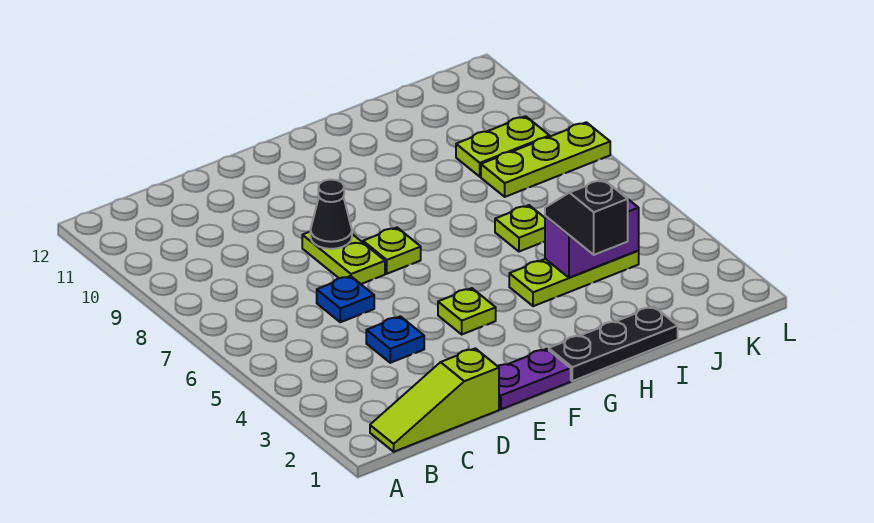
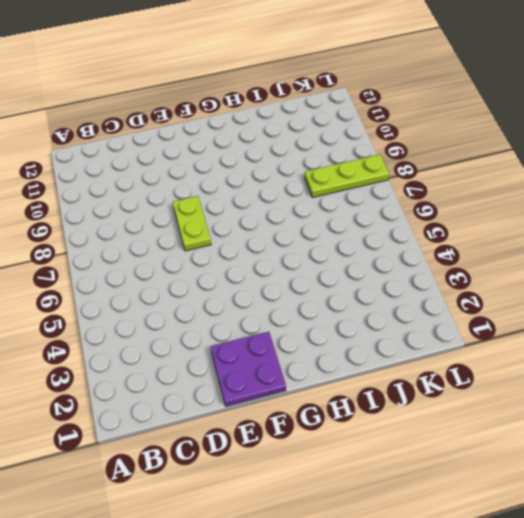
purple 2x2 plate [211,332,286,406] -> purple 1x2 plate [498,349,571,409]
none -> lime 1x3 slope [370,348,499,452]
none -> blue 1x1 plate [366,316,424,363]
none -> blue 1x1 plate [317,276,374,322]

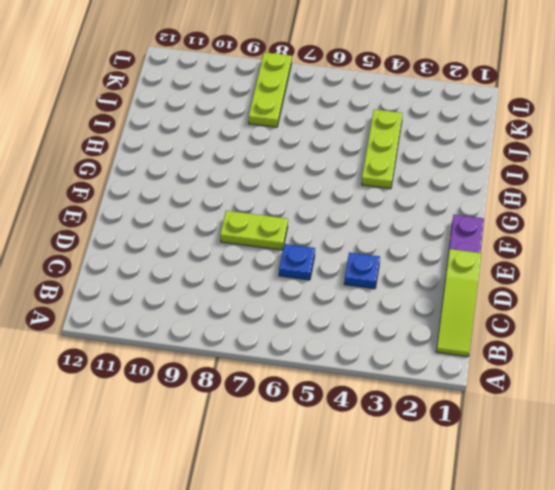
none -> lime 1x1 plate [438,288,496,334]
none -> lime 1x1 plate [363,228,421,274]
none -> black 1x3 plate [549,306,678,381]

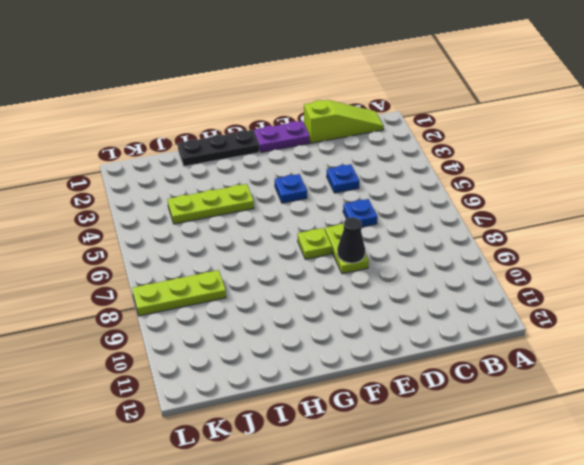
blue 1x1 plate [275,174,307,203] -> lime 1x1 plate [438,288,496,334]
none -> lime 1x1 plate [495,205,545,252]
none -> lime 1x2 plate [456,116,549,177]
none -> purple 1x2 brick [545,199,639,278]

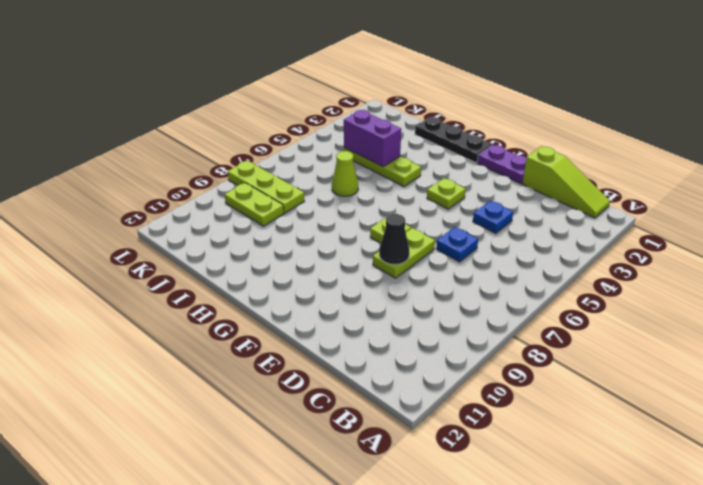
lime 1x1 cone [332,151,358,196] -> lime 1x1 plate [495,205,545,252]
none -> black 1x2 slope [545,179,628,255]

